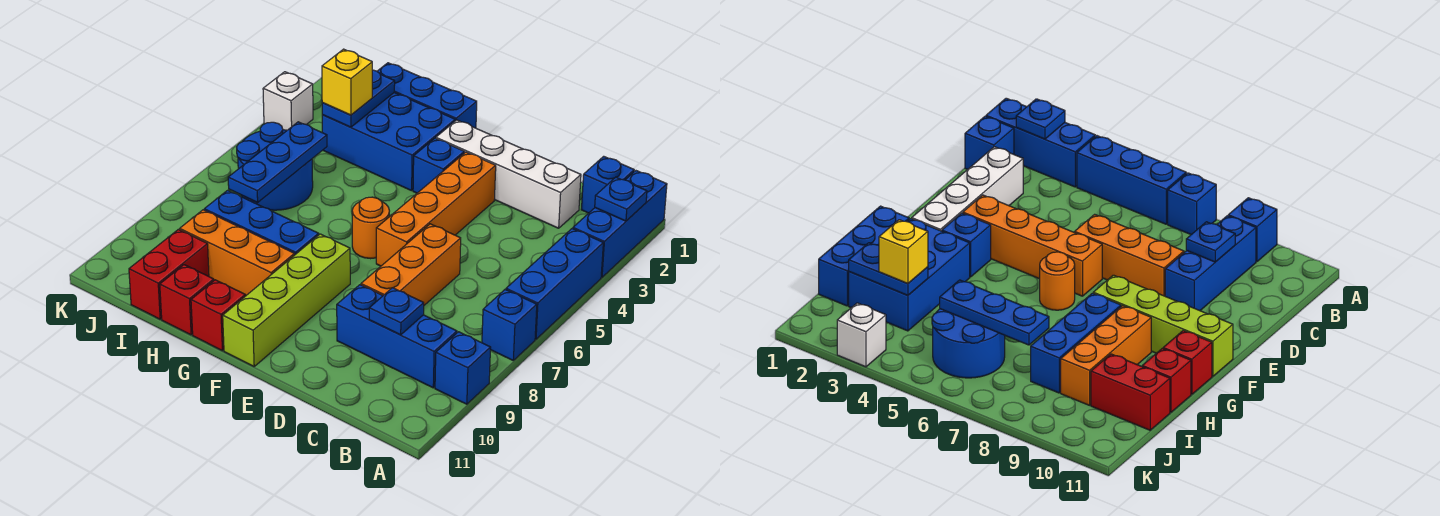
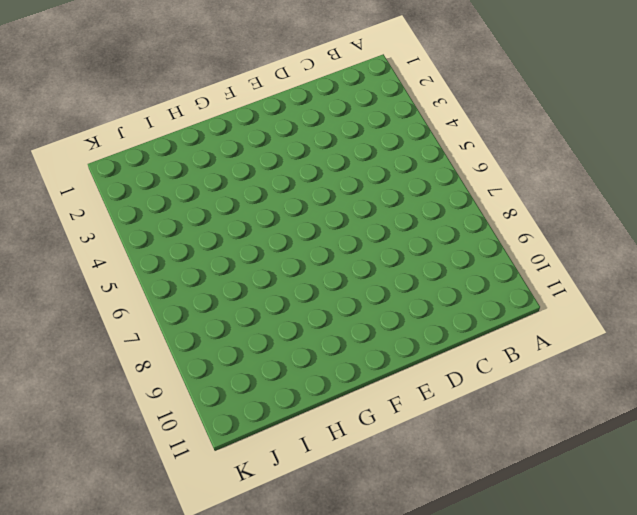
none -> blue 1x3 brick [573,171,667,277]
none -> blue 1x3 brick [506,229,603,339]
none -> blue 1x1 brick [482,290,537,360]

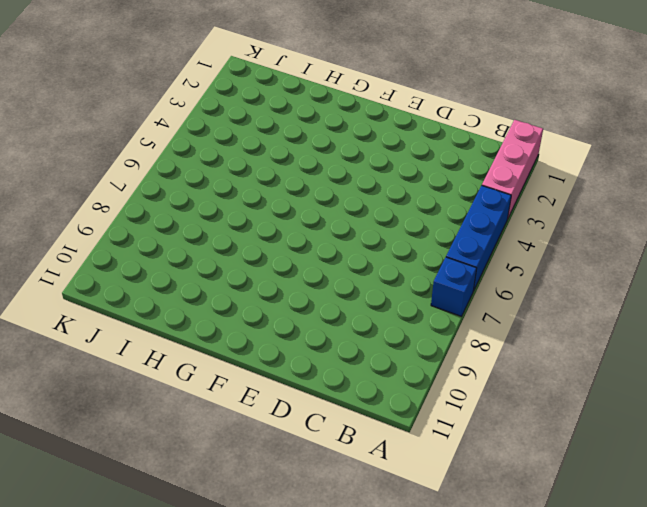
pink 1x3 brick [482,120,543,218] -> blue 1x3 brick [573,171,667,277]
none -> blue 1x1 brick [435,332,491,404]
none -> blue 1x1 brick [581,156,634,213]
none -> blue 1x3 brick [337,285,457,388]

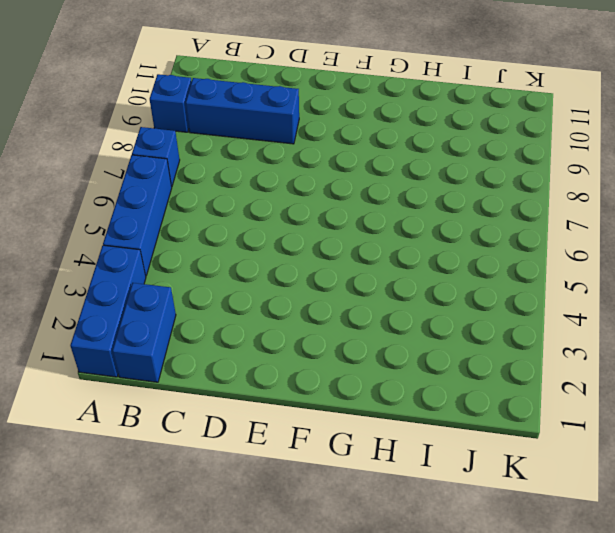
blue 1x2 brick [112,283,176,382] -> blue 1x1 brick [581,156,634,213]
none -> white 1x4 brick [436,120,581,228]
none -> orange 1x3 brick [361,224,461,305]
none -> orange 1x4 brick [376,152,496,266]

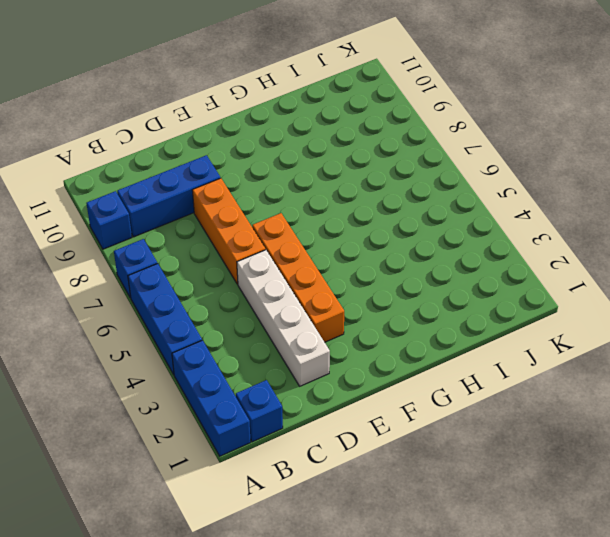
white 1x4 brick [237,250,330,386] -> white 1x4 brick turned to [436,120,581,228]
none -> blue 1x1 brick [413,138,464,193]
none -> orange 1x1 round brick [352,197,389,259]
none -> lime 1x4 brick [223,234,350,366]

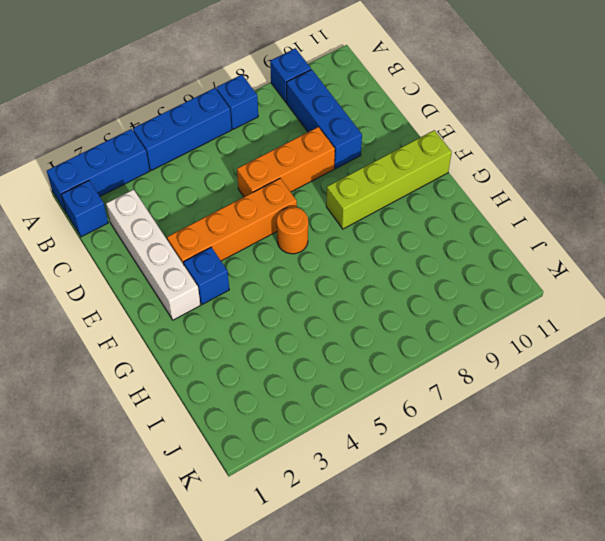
none -> blue 1x3 brick [377,63,477,128]
none -> blue 2x3 brick [322,93,455,191]
none -> blue 1x3 brick [204,190,319,254]

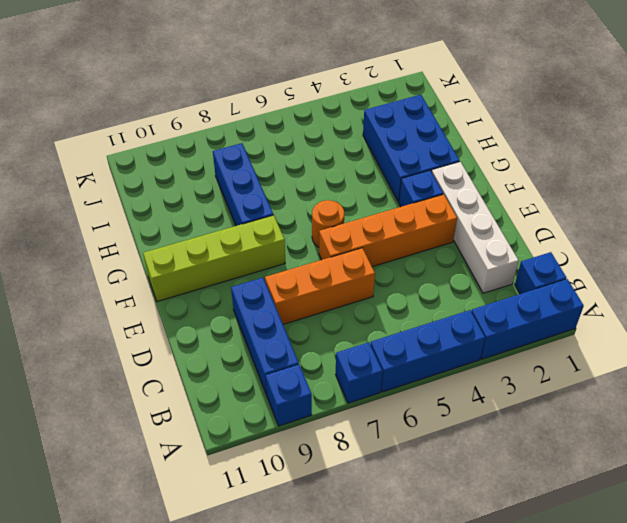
none -> blue 1x3 brick [377,63,477,128]
none -> orange 1x3 brick [180,210,295,296]
none -> red 1x1 brick [191,280,245,351]

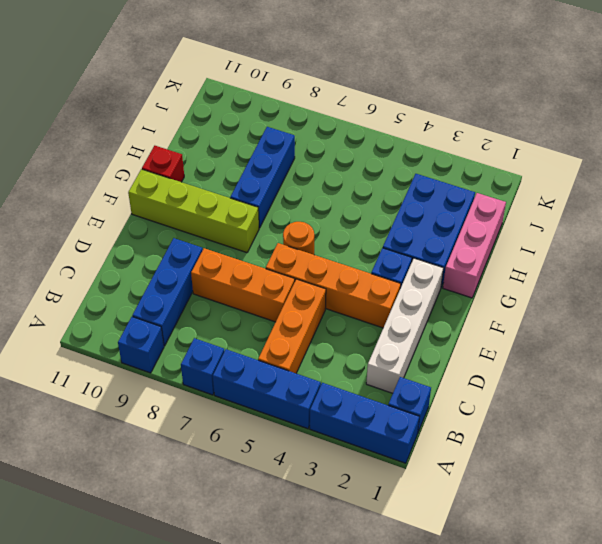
orange 1x3 brick [258,279,326,373] -> orange 1x3 brick moved to [180,210,295,296]
pink 1x3 brick [443,193,506,298] -> blue 1x3 brick [377,63,477,128]
none -> red 1x1 brick [160,265,214,335]
none -> blue 2x2 round brick [237,122,313,210]
none -> red 1x2 brick [129,229,209,319]

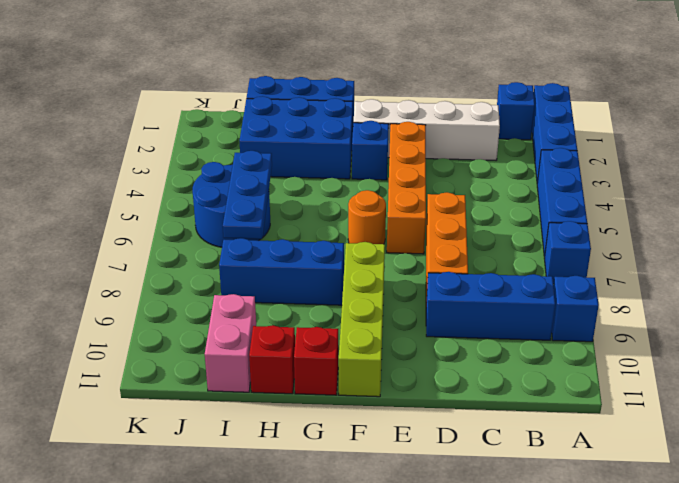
pink 1x2 brick [205,294,256,392] -> red 1x2 brick [129,229,209,319]
none -> orange 1x3 brick [180,210,295,296]
none -> white 1x1 brick [263,72,313,130]
none -> blue 1x1 plate [595,177,647,221]

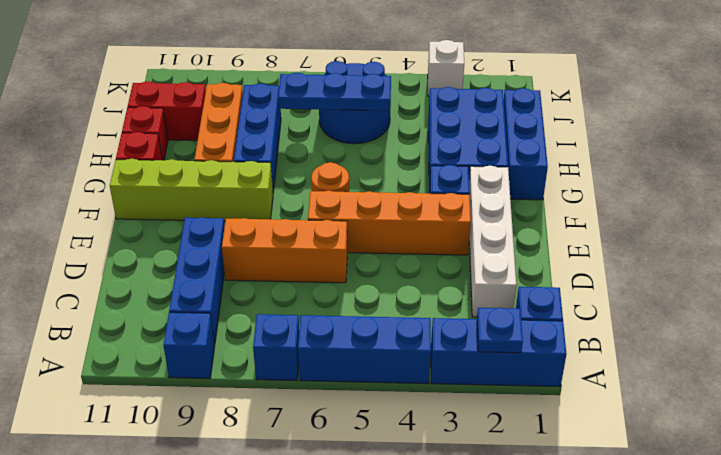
none -> blue 1x1 plate [369,288,424,335]
none -> blue 1x2 plate [322,70,395,127]
none -> yellow 1x1 brick [322,49,372,115]

